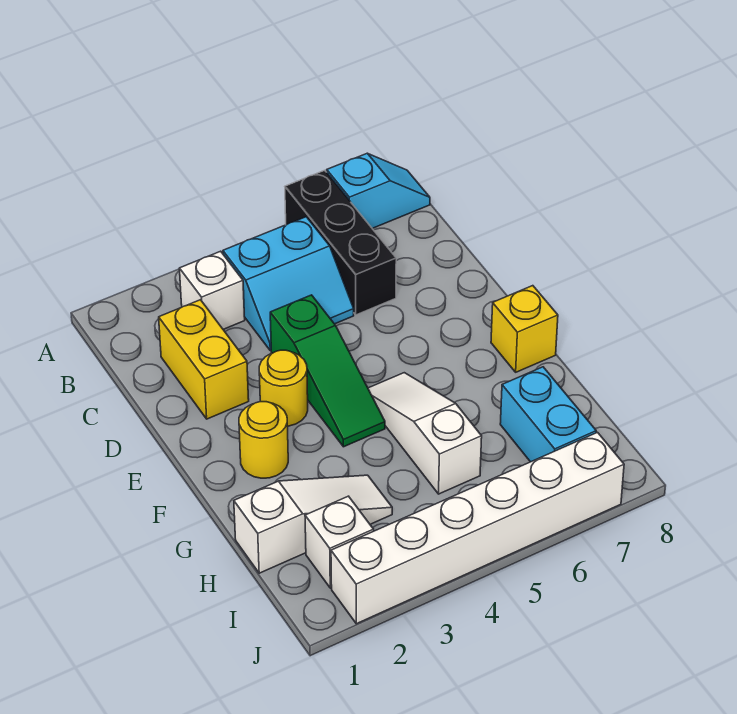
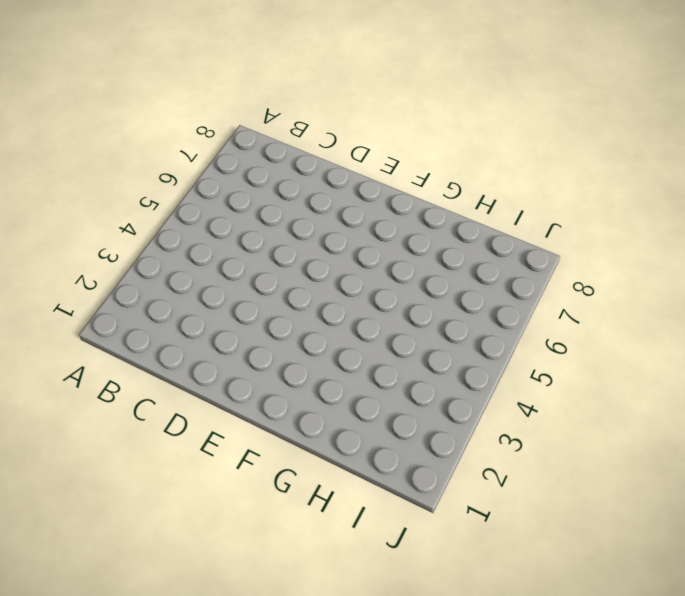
none -> black 1x3 brick [285,170,396,315]
none -> cyan 1x2 slope [327,153,430,228]
none -> white 1x1 brick [179,251,245,329]

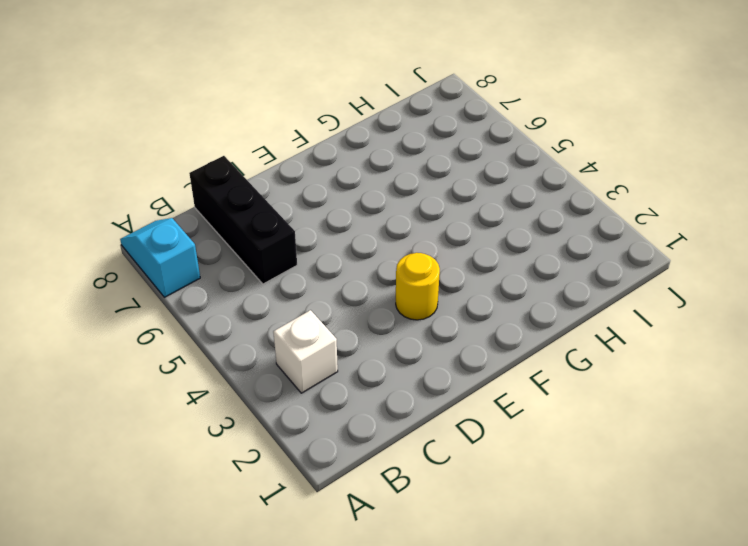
black 1x3 brick [189,156,297,284] -> black 1x3 brick turned to [285,170,396,315]
none -> cyan 2x2 slope [223,217,354,351]
none -> yellow 1x2 brick [159,300,249,419]
none -> green 1x3 slope [270,295,385,447]

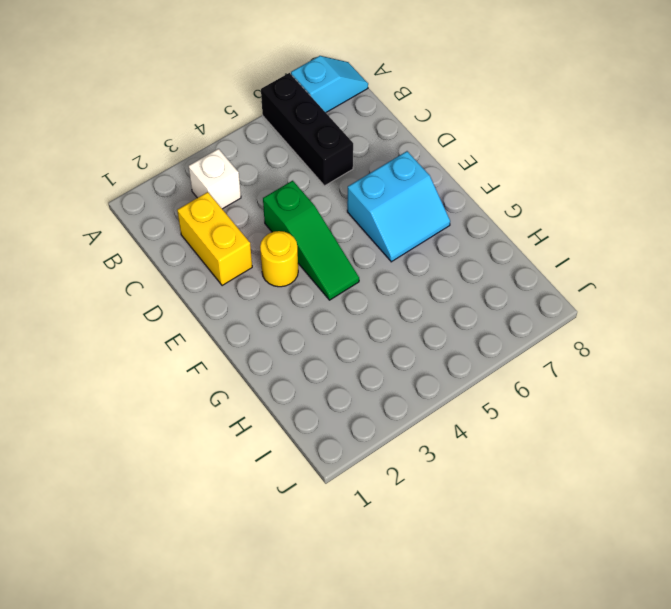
cyan 2x2 slope [347,151,450,262] -> cyan 2x2 slope moved to [223,217,354,351]
none -> yellow 1x1 round brick [239,402,288,478]
none -> white 1x3 slope [368,373,482,494]
none -> yellow 1x1 brick [491,286,558,372]

